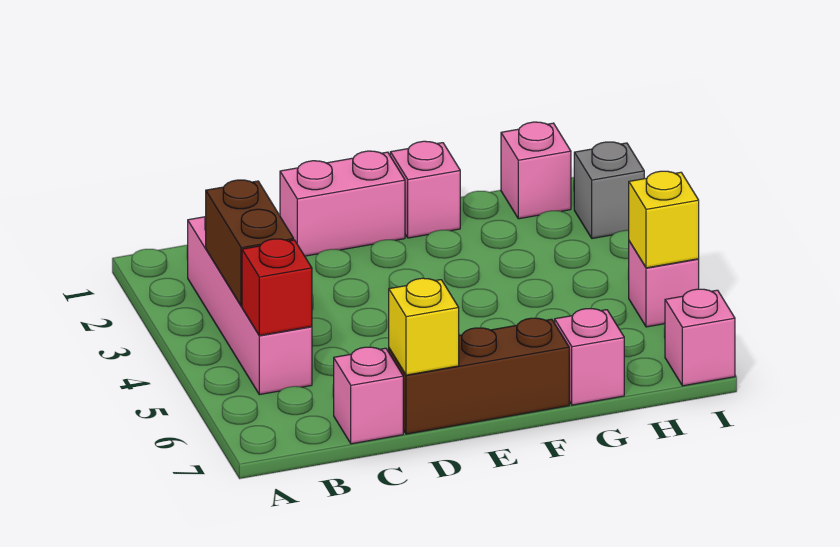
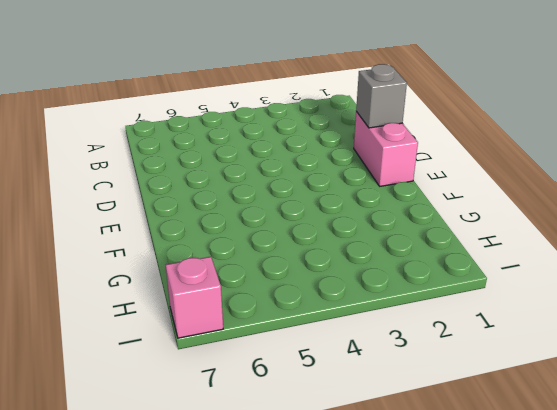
grey 1x1 brick [356,64,407,128] -> grey 1x1 brick moved to [574,142,644,238]
none -> pink 1x4 brick [188,217,312,395]
none -> pink 1x1 brick [334,347,403,444]
none -> brown 1x3 brick [389,318,569,434]

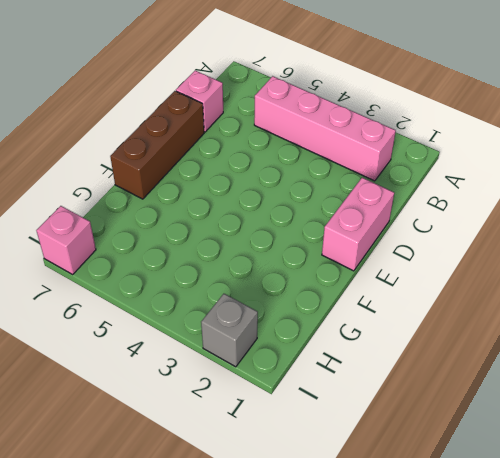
none -> pink 1x1 brick [390,141,460,238]
none -> pink 1x1 brick [555,309,624,405]
none -> pink 1x1 brick [501,122,571,219]

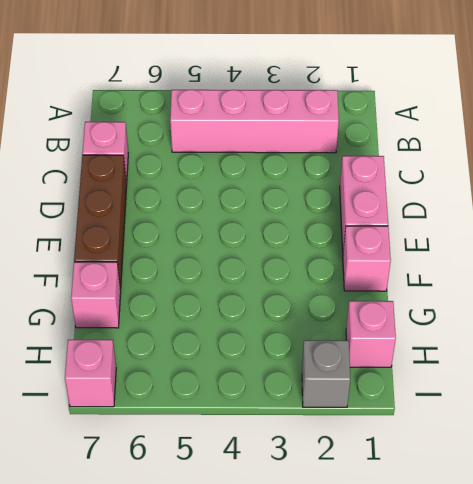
none -> pink 1x1 brick [629,241,699,327]
none -> brown 1x2 brick [206,180,294,306]
none -> red 1x1 brick [242,239,312,335]

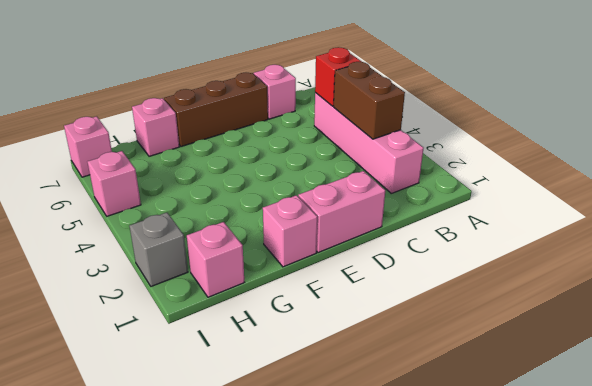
none -> yellow 1x1 brick [389,278,459,375]
none -> yellow 1x1 brick [629,171,699,268]

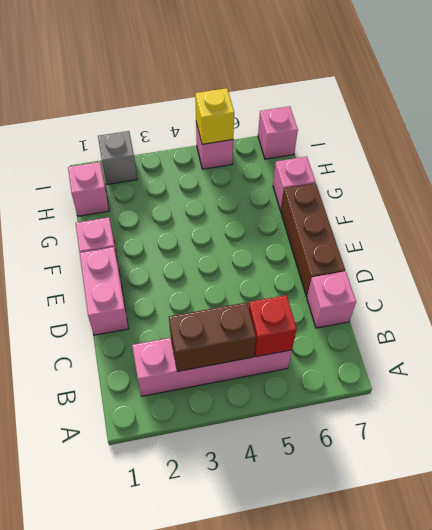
none -> yellow 1x1 brick [389,278,459,375]

